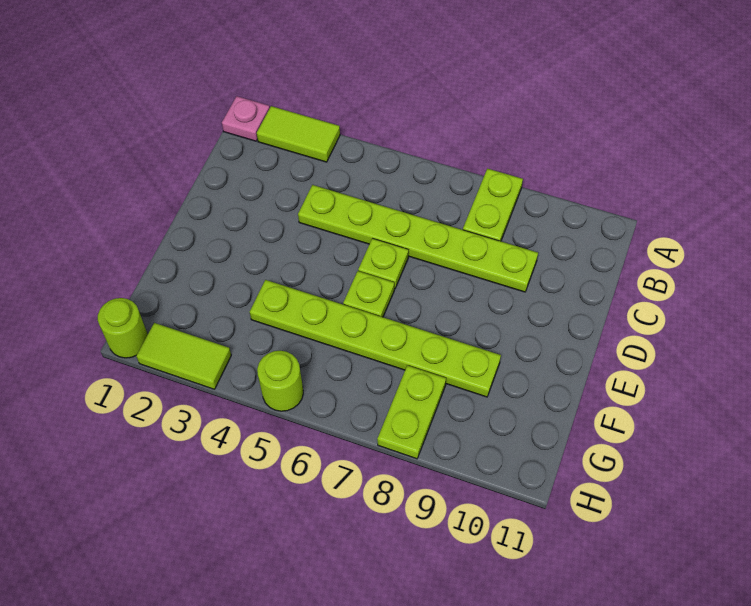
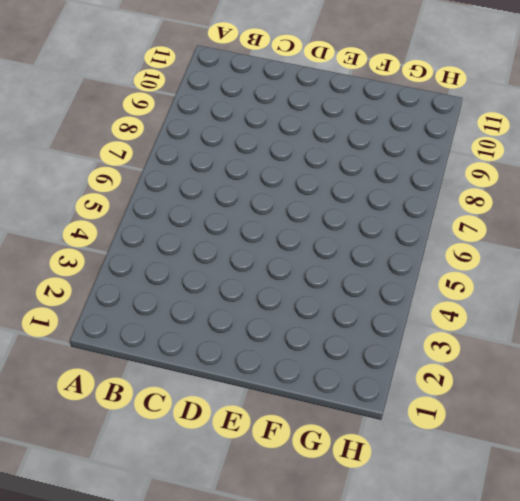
none -> pink 1x1 plate [222,96,270,141]
none -> lime 1x2 tile [257,106,340,162]

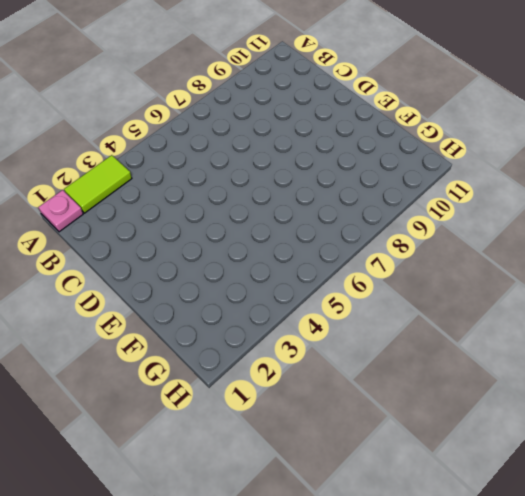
none -> lime 1x2 plate [463,169,523,241]
none -> lime 1x6 plate [298,185,538,292]

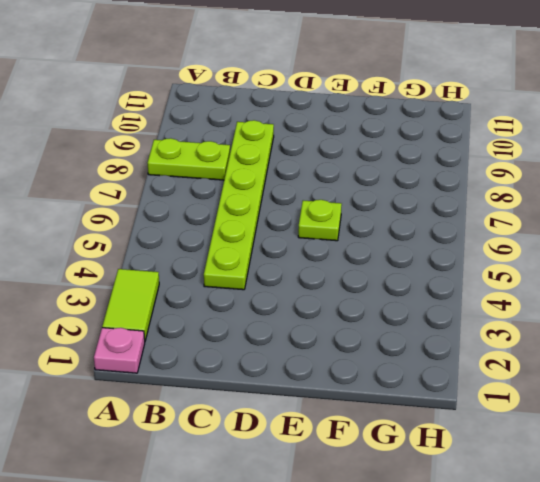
none -> lime 1x1 plate [358,238,409,289]
none -> lime 1x6 plate [250,280,501,397]

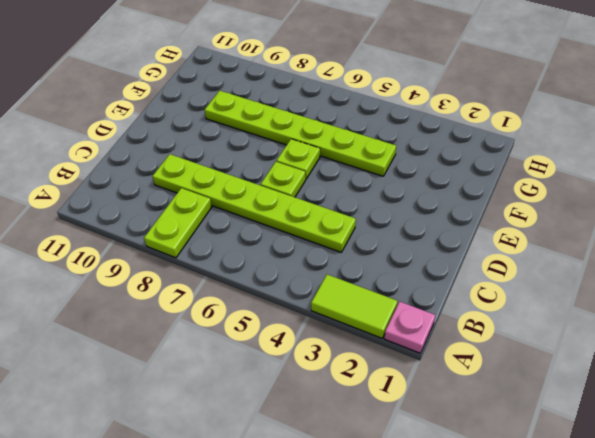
none -> lime 1x2 plate [377,365,446,459]
none -> lime 1x1 round brick [98,298,148,358]

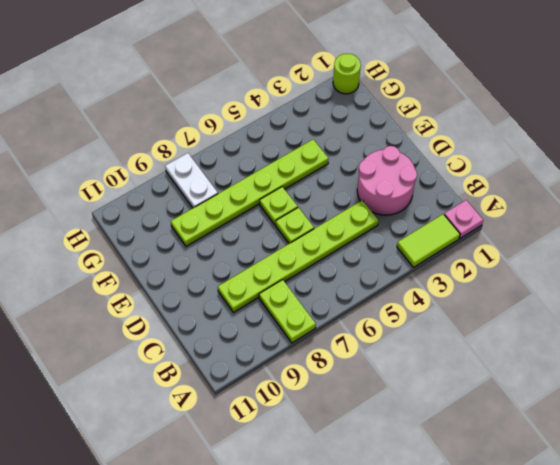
pink 2x2 round brick [357,146,417,215] -> none
white 1x2 plate [165,153,218,208] -> lime 1x2 plate [377,365,446,459]
none -> lime 1x2 tile [136,323,231,389]
none -> lime 1x1 round brick [257,351,303,411]

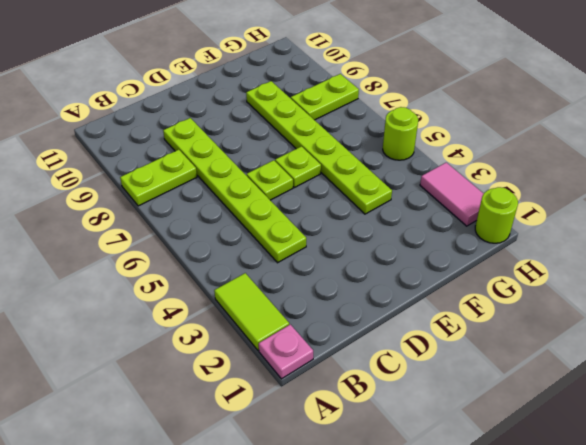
pink 1x2 tile [420,163,484,226] -> lime 1x2 tile [136,323,231,389]

